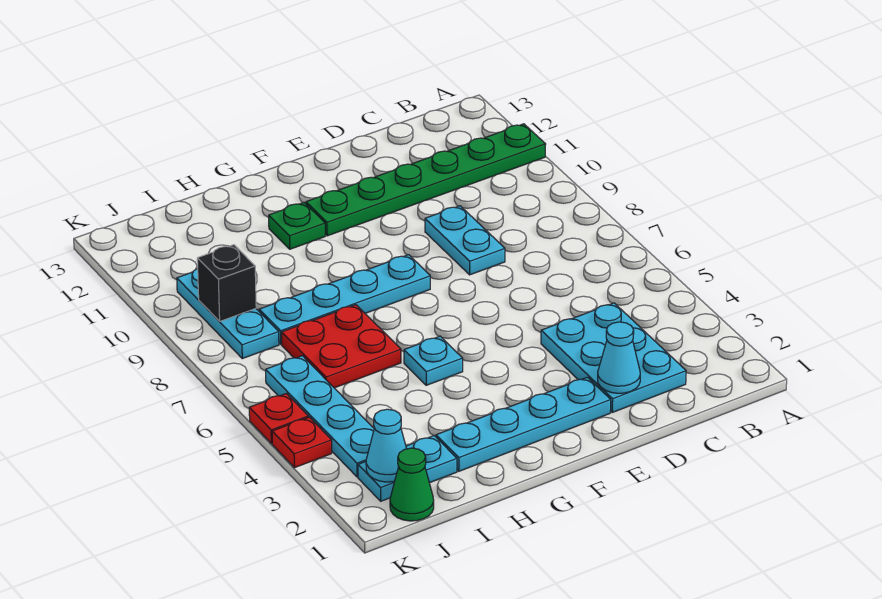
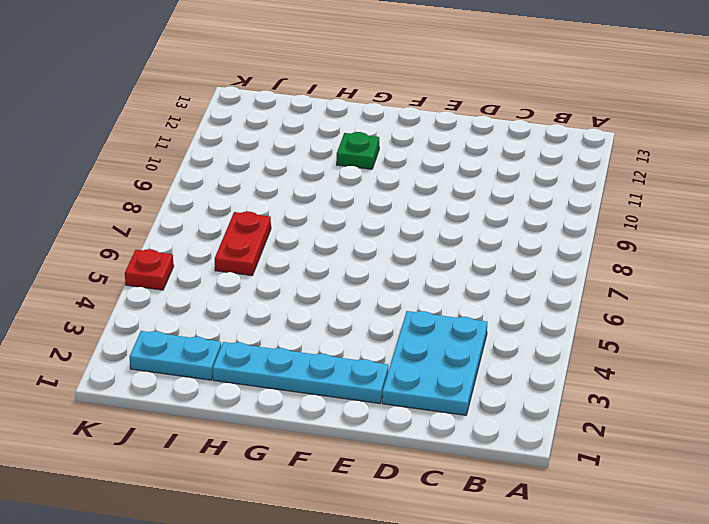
red 1x2 plate [215,212,271,276] -> red 2x2 plate [282,305,401,388]
none -> green 1x6 plate [306,124,546,236]
none -> cyan 1x2 plate [425,206,505,275]
none -> cyan 1x4 plate [259,255,430,344]

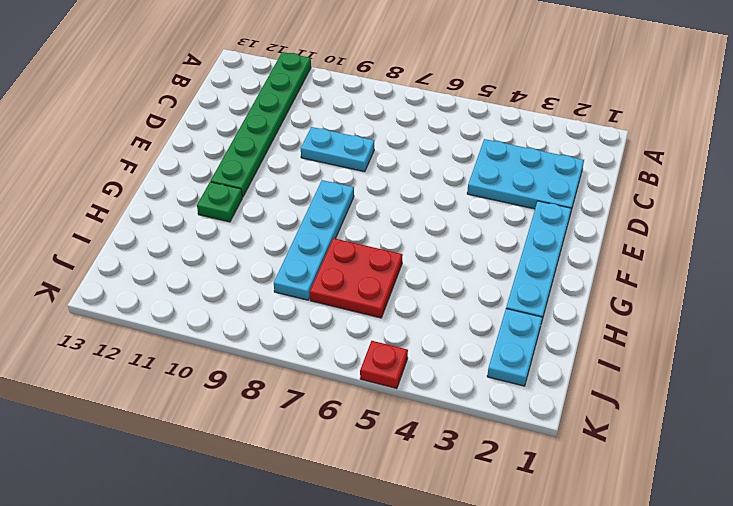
none -> cyan 1x1 plate [404,336,463,385]
none -> green 1x1 cone [390,448,434,521]
none -> cyan 1x4 plate [266,356,374,477]

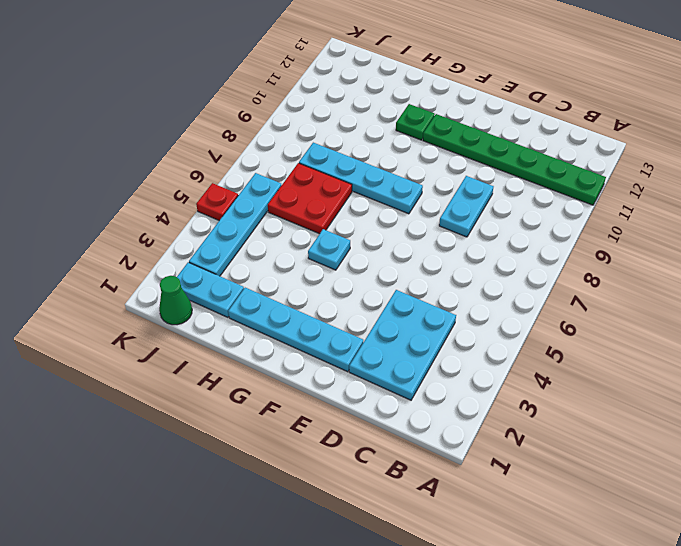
none -> cyan 1x3 plate [177,268,279,359]
none -> red 1x1 plate [272,417,332,468]
none -> cyan 1x1 cone [598,322,640,393]

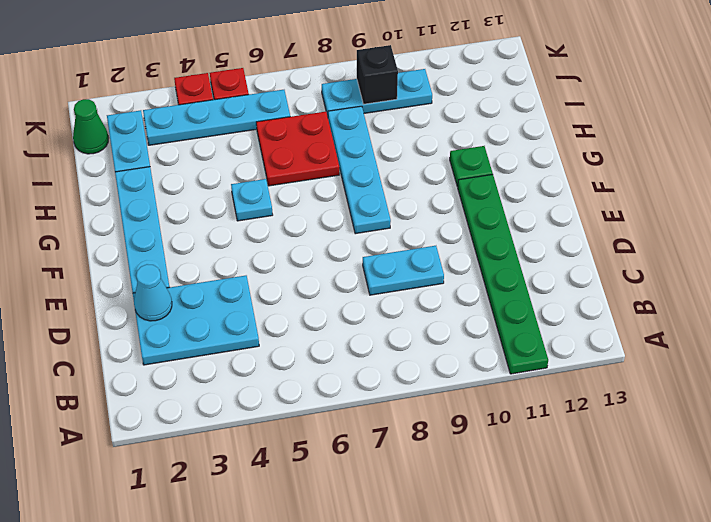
none -> cyan 1x1 cone [366,409,407,482]

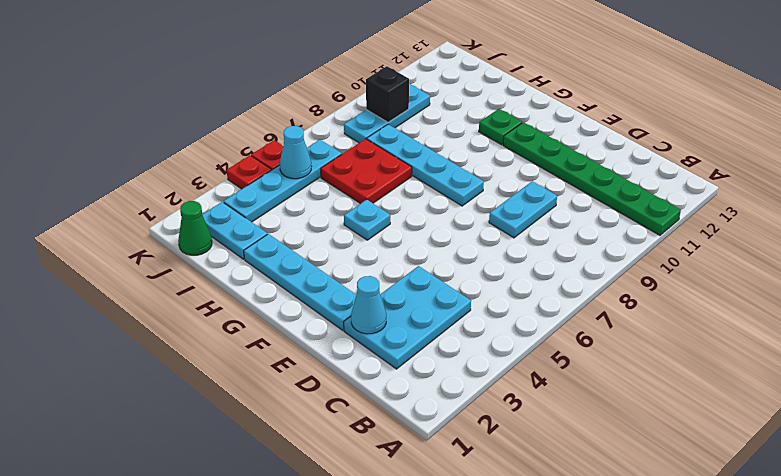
cyan 1x1 cone [280,126,311,179] -> cyan 1x1 cone moved to [366,409,407,482]

